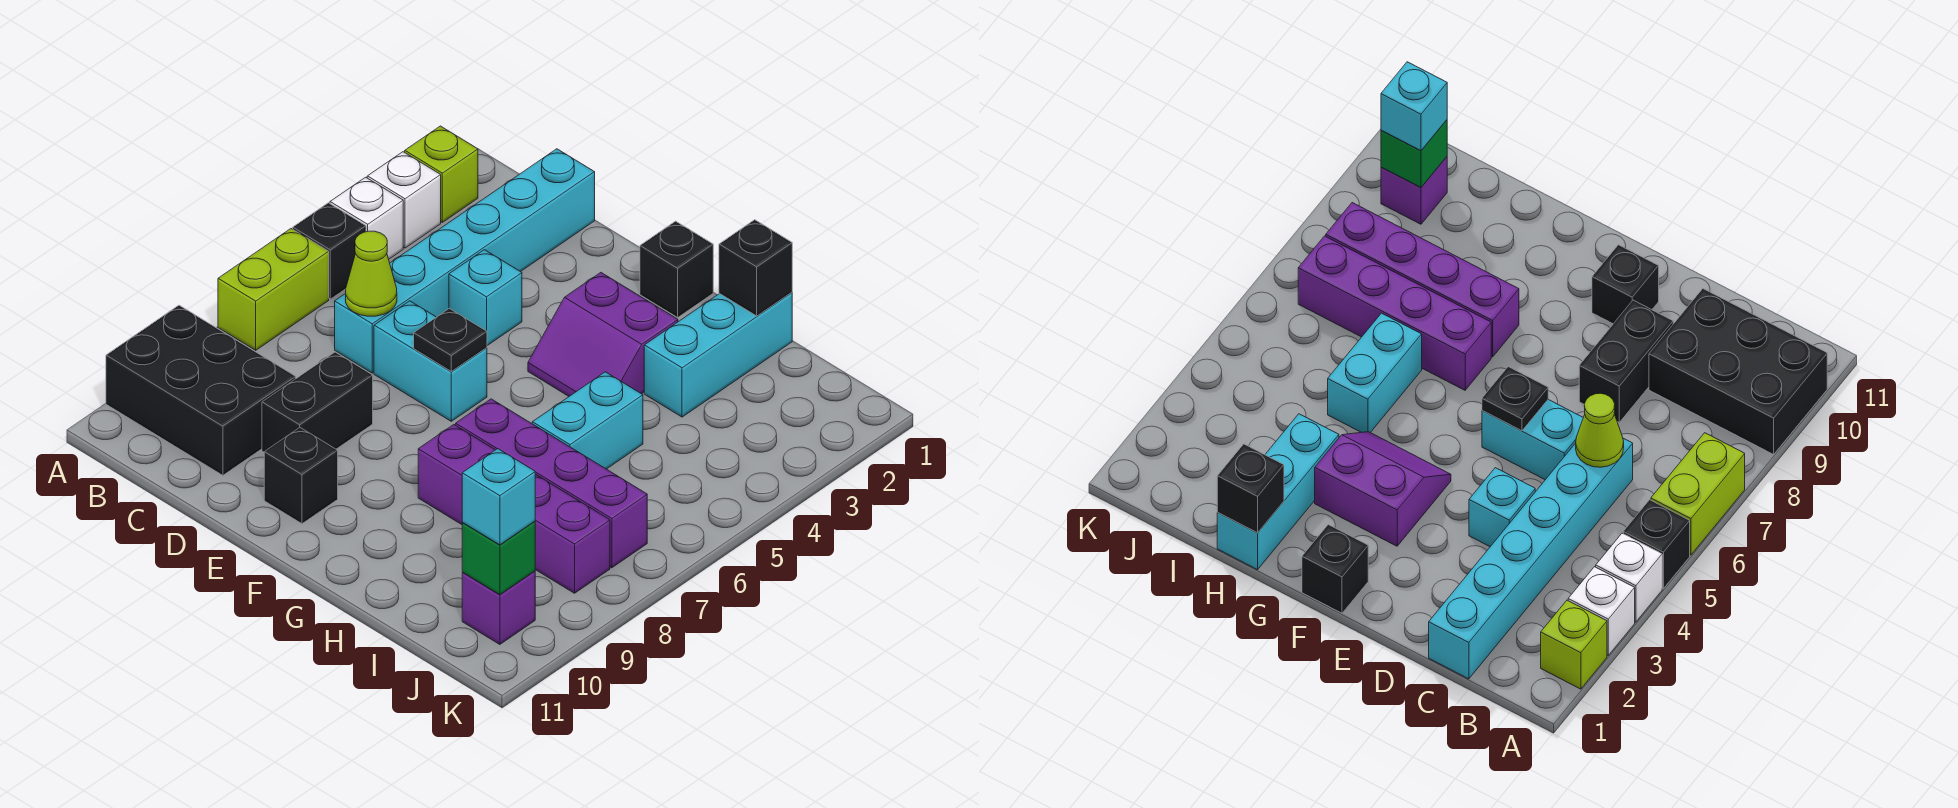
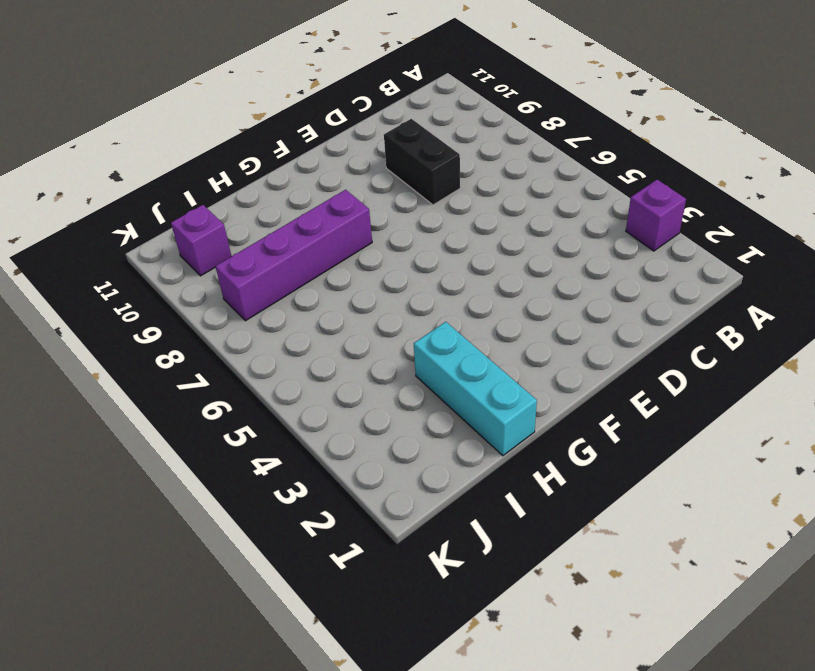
purple 1x1 brick [626,180,686,251] -> white 1x1 brick [367,152,441,248]
none -> lime 1x1 brick [405,126,478,222]
none -> white 1x1 brick [330,177,403,259]
none -> black 1x1 brick [293,203,366,299]

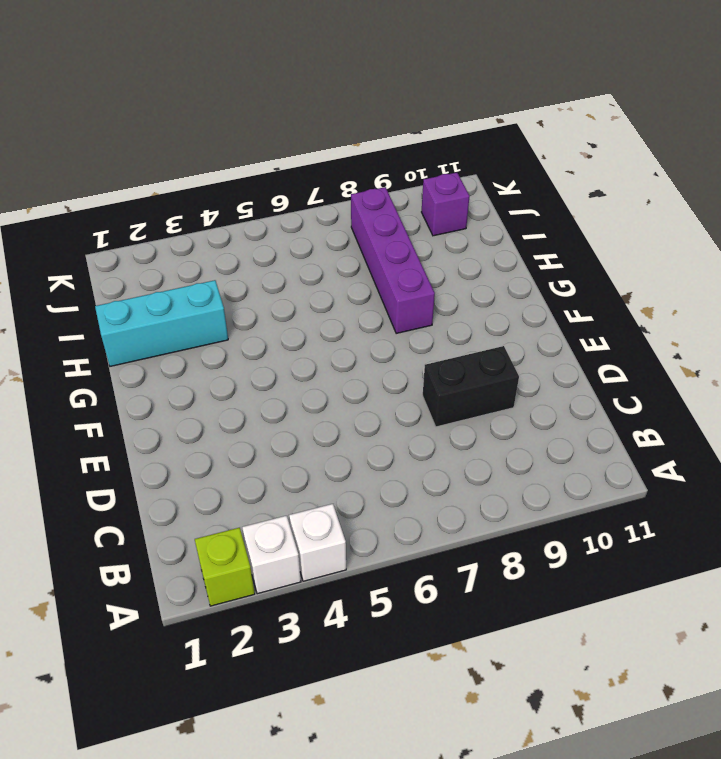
none -> black 1x1 brick [293,203,366,299]
none -> lime 1x2 brick [218,229,329,350]
none -> black 2x3 brick [106,305,296,475]

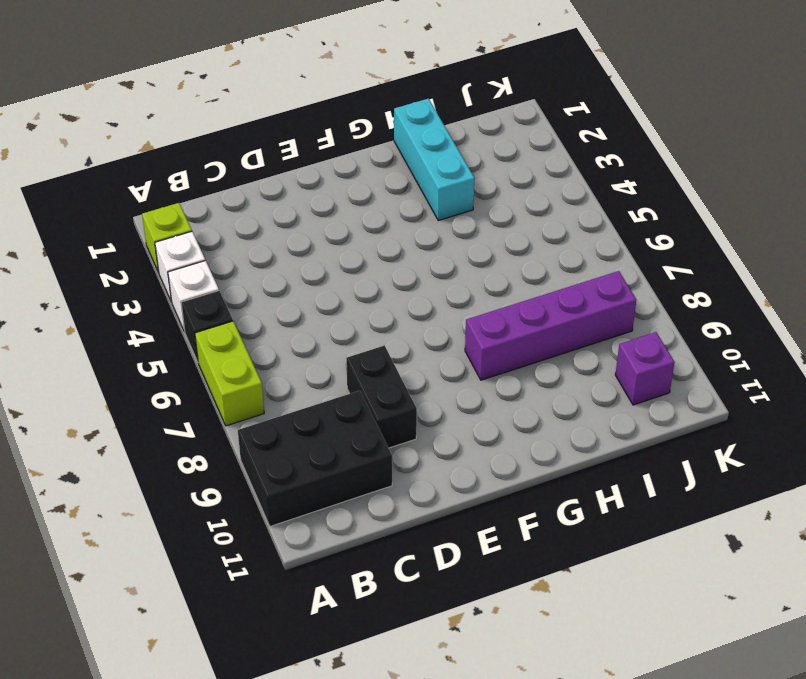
none -> cyan 1x6 brick [335,149,595,373]
none -> cyan 1x1 brick [449,250,522,346]
none -> cyan 1x2 brick [374,301,487,421]

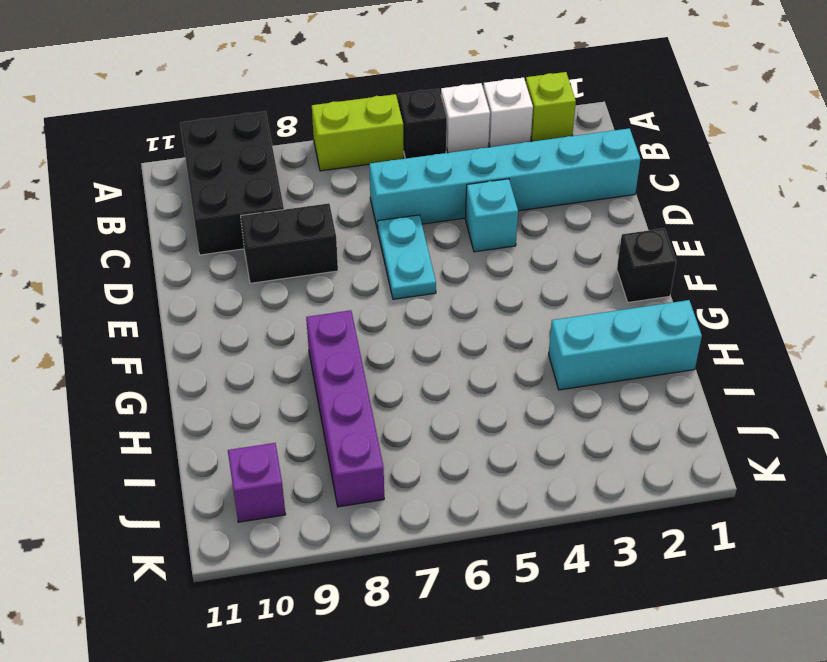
cyan 1x2 plate [378,215,436,299] -> cyan 1x2 brick [374,301,487,421]
none -> black 1x1 brick [264,428,338,524]
none -> purple 2x2 slope [528,273,678,396]
none -> purple 1x4 brick [456,399,647,568]

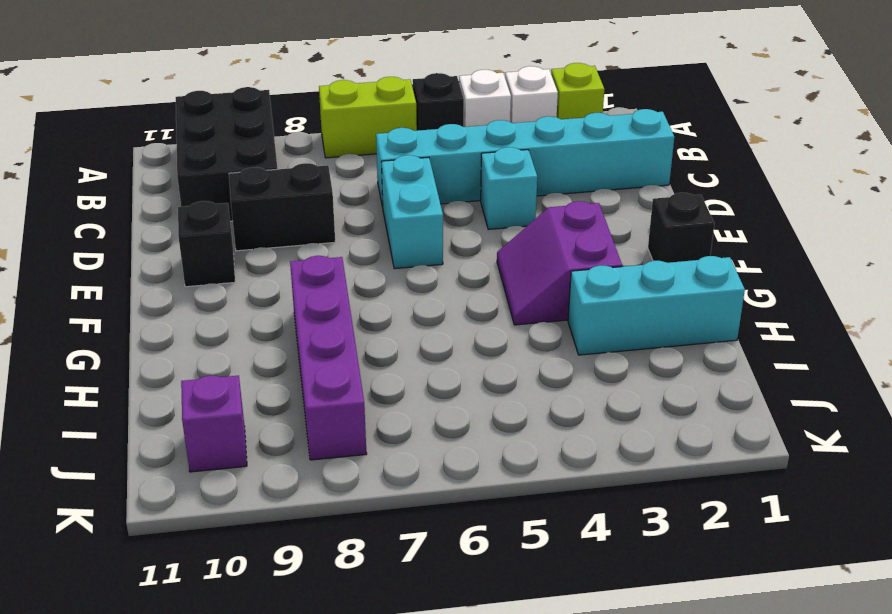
none -> purple 1x4 brick [456,399,647,568]
none -> cyan 1x2 brick [532,372,643,469]
none -> lime 1x1 cone [346,231,397,316]

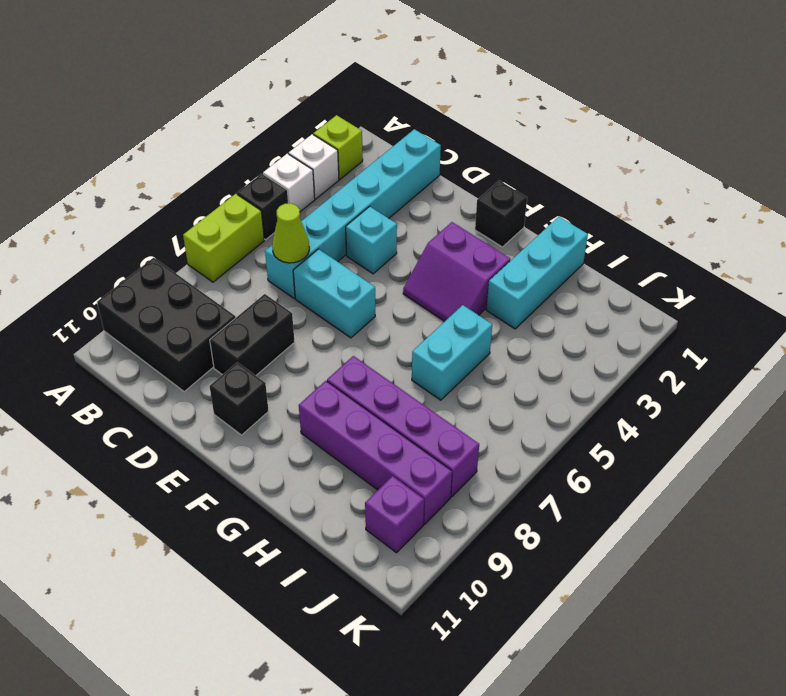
purple 1x4 brick [299,381,452,524] -> purple 1x4 brick moved to [456,399,647,568]
none -> black 1x1 plate [414,308,487,371]
none -> black 1x1 brick [719,220,792,316]
none -> green 1x1 brick [462,521,535,595]

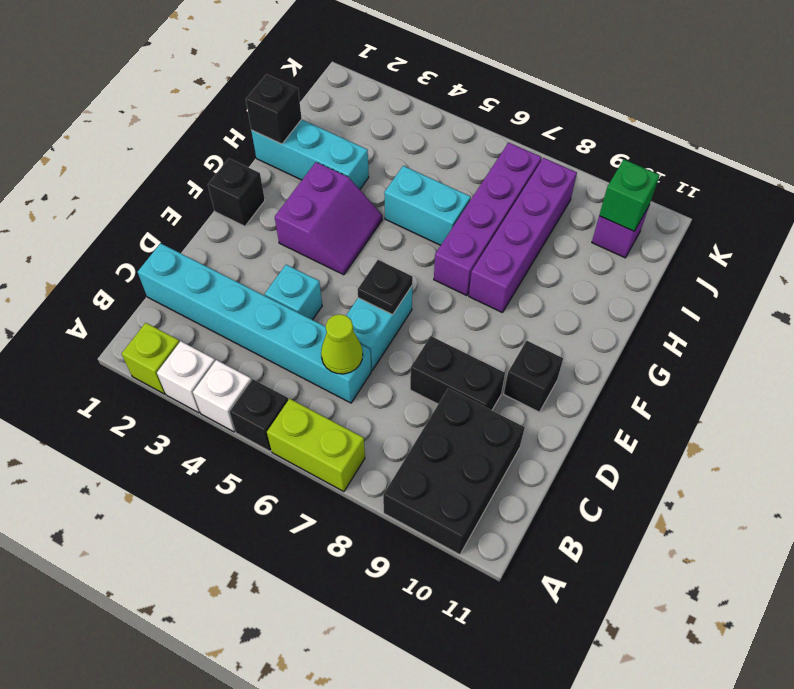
none -> cyan 1x1 brick [462,449,535,545]

